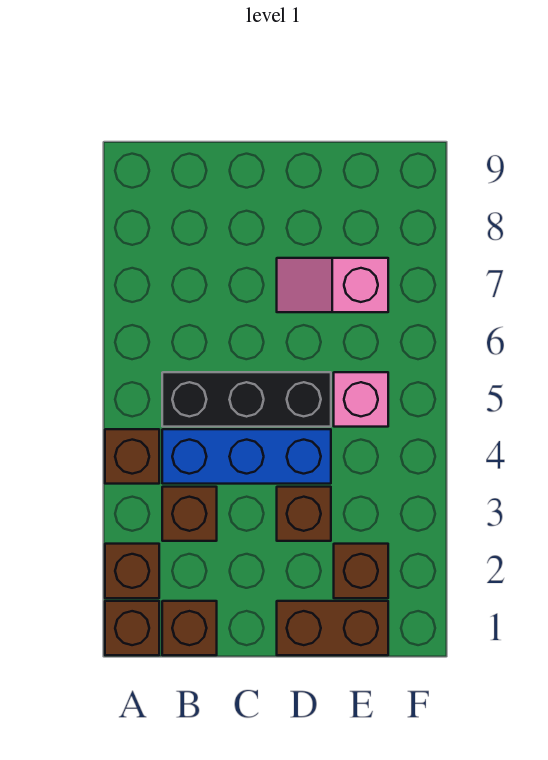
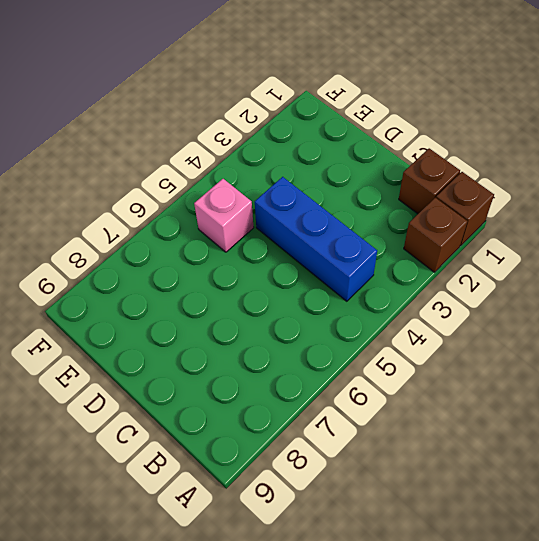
none -> brown 1x1 brick [105,429,159,484]
none -> brown 1x1 brick [162,487,217,541]
none -> black 1x3 brick [162,372,331,427]

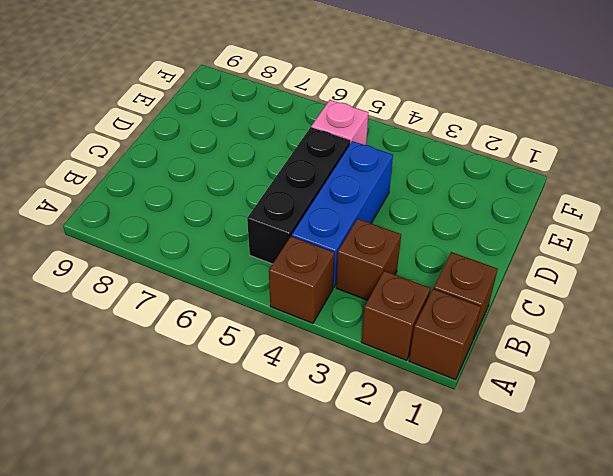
none -> brown 1x2 brick [277,601,388,655]
none -> brown 1x1 brick [277,487,331,541]
none -> pink 1x2 slope [277,258,388,312]

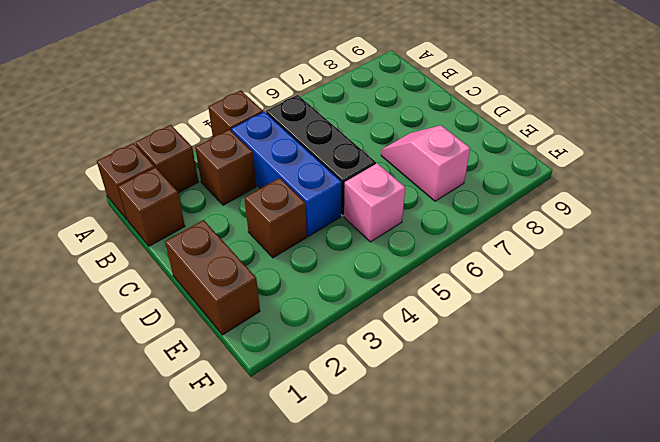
none -> brown 1x1 brick [334,544,388,598]

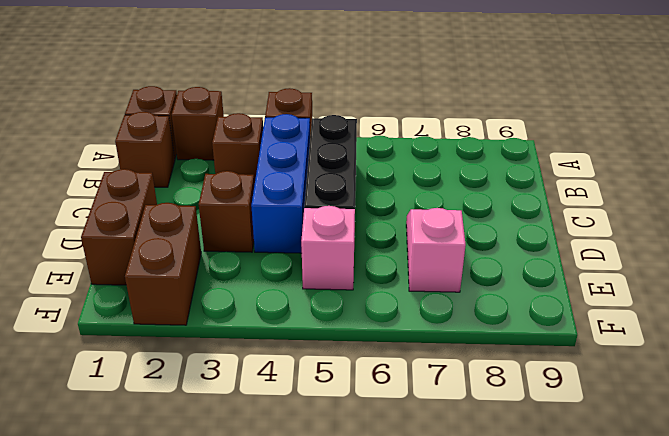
brown 1x2 brick [125,203,201,325] -> brown 1x1 brick [334,544,388,598]

